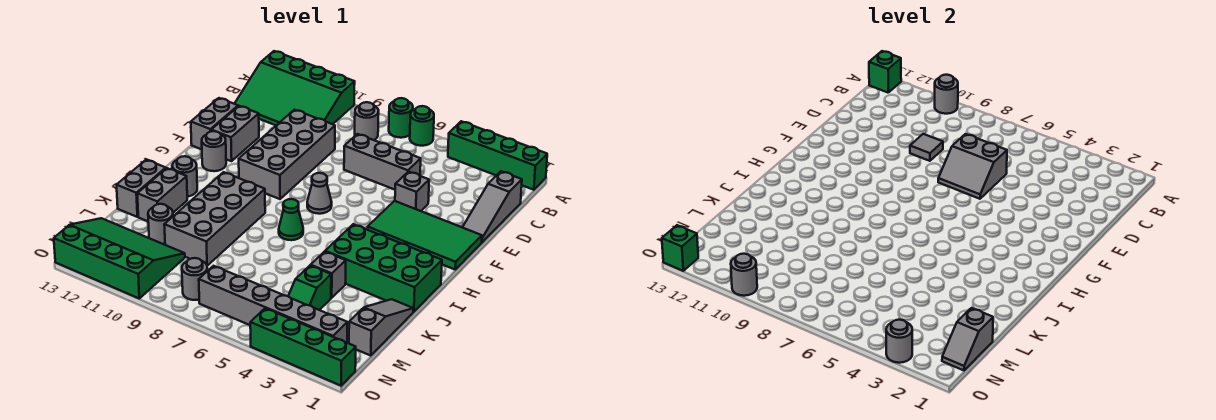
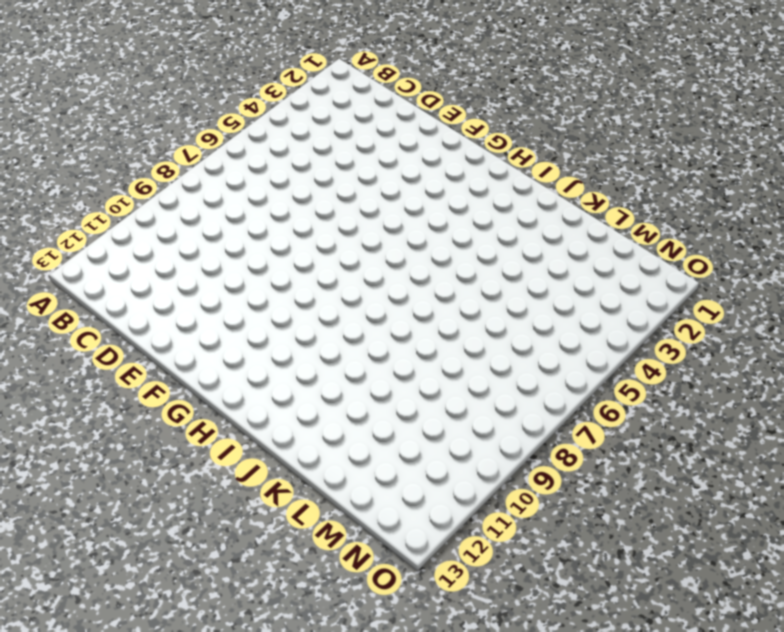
none -> green 1x4 brick [448,121,547,190]
none -> green 1x1 round brick [410,106,434,146]
none -> green 1x1 round brick [389,98,413,138]
none -> green 3x4 slope [235,51,355,125]

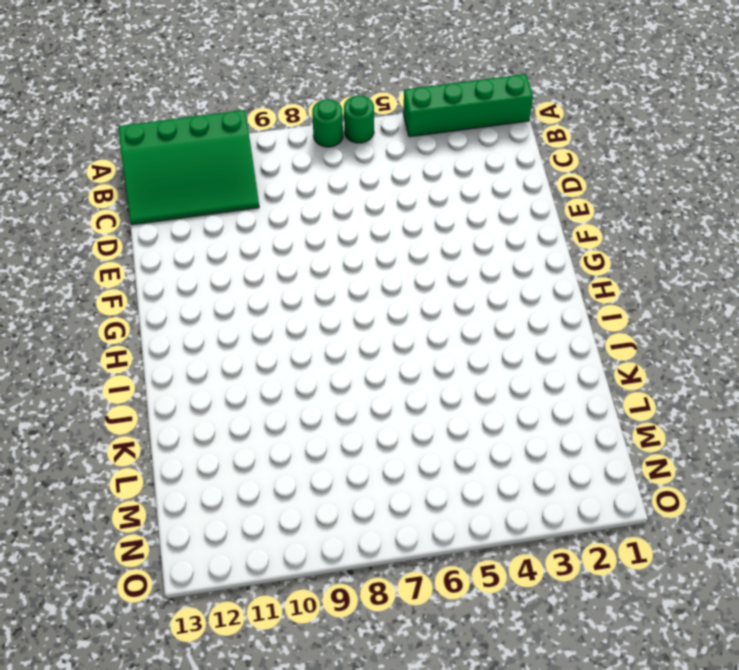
none -> grey 1x1 round brick [355,102,379,140]
none -> grey 1x3 slope [463,171,522,242]
none -> grey 1x3 brick [344,134,421,190]
none -> grey 2x4 brick [239,110,335,199]

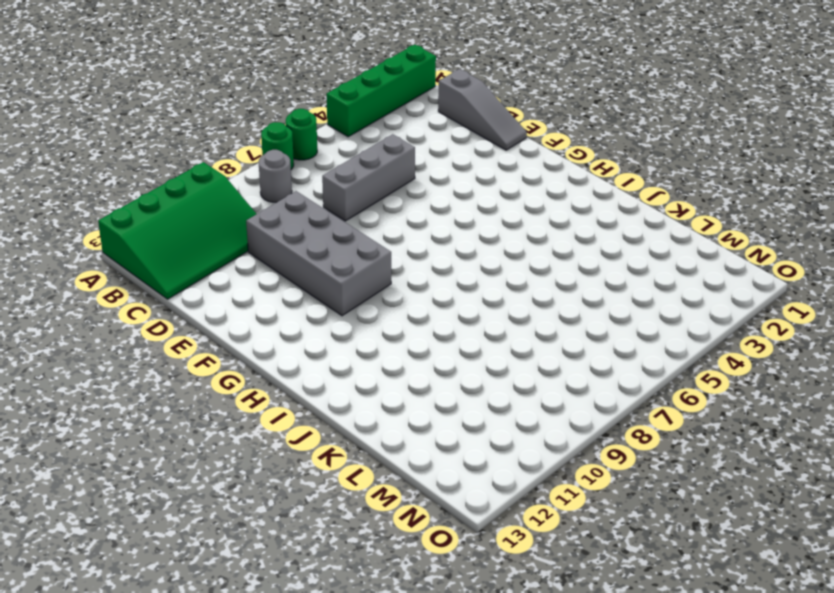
none -> grey 1x1 brick [395,172,429,211]
none -> grey 1x2 brick [211,106,259,161]
none -> grey 1x2 brick [191,98,238,149]
none -> green 2x4 tile [368,201,482,269]

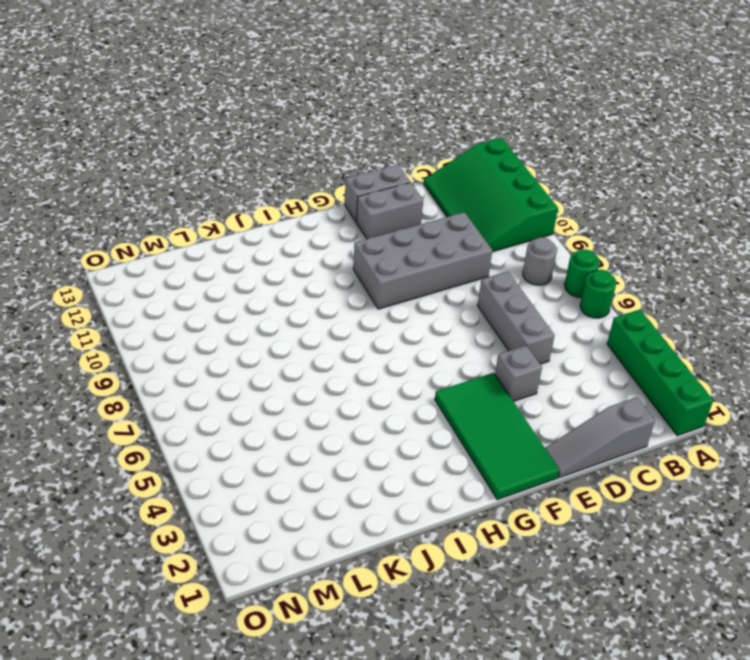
none -> grey 1x1 cone [307,173,332,214]
none -> grey 1x1 round brick [202,131,226,171]
none -> green 2x4 brick [325,224,442,312]
none -> green 1x1 cone [279,199,303,240]

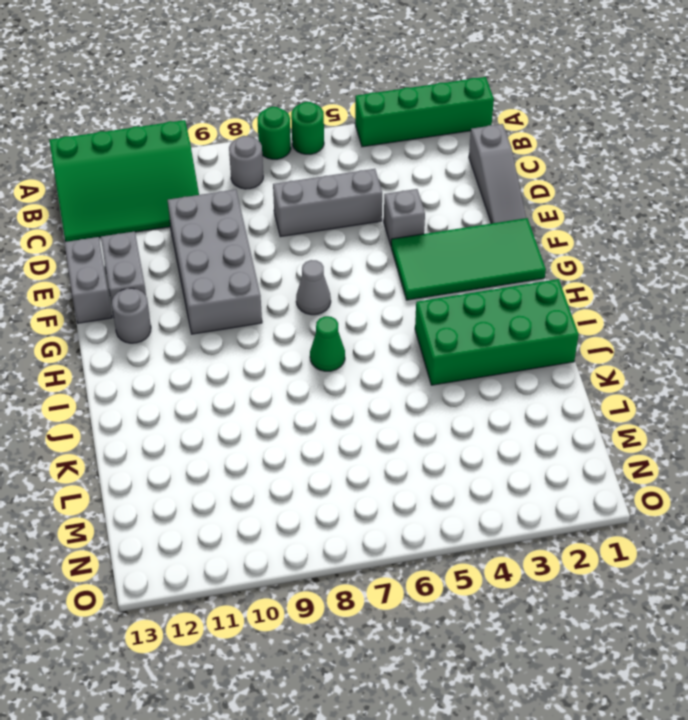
none -> grey 2x4 brick [164,172,265,266]
none -> grey 1x1 round brick [172,156,197,197]
none -> grey 1x2 brick [137,168,187,221]
none -> grey 1x2 brick [117,160,166,217]

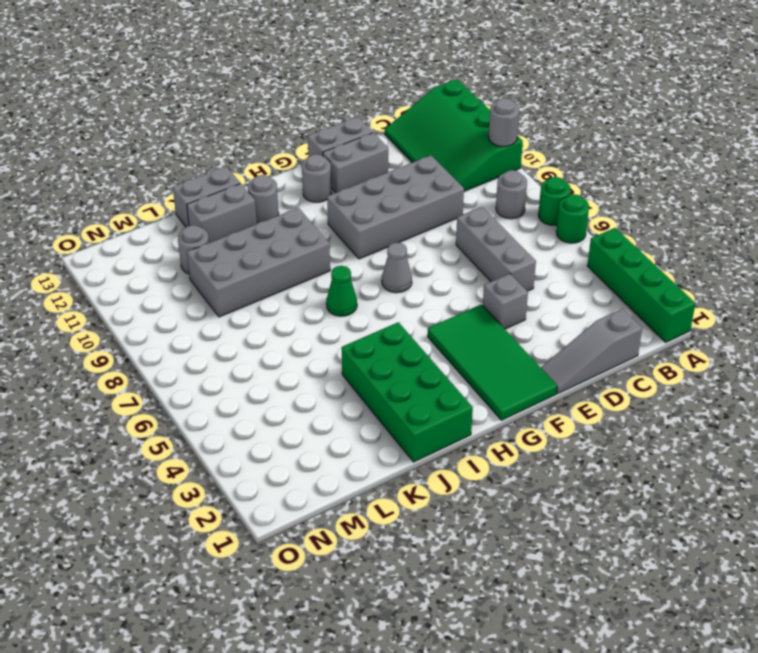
none -> grey 1x3 slope [349,299,413,356]
none -> grey 1x1 brick [311,252,346,298]
none -> green 1x2 slope [288,265,331,310]
none -> green 3x4 slope [54,218,185,298]

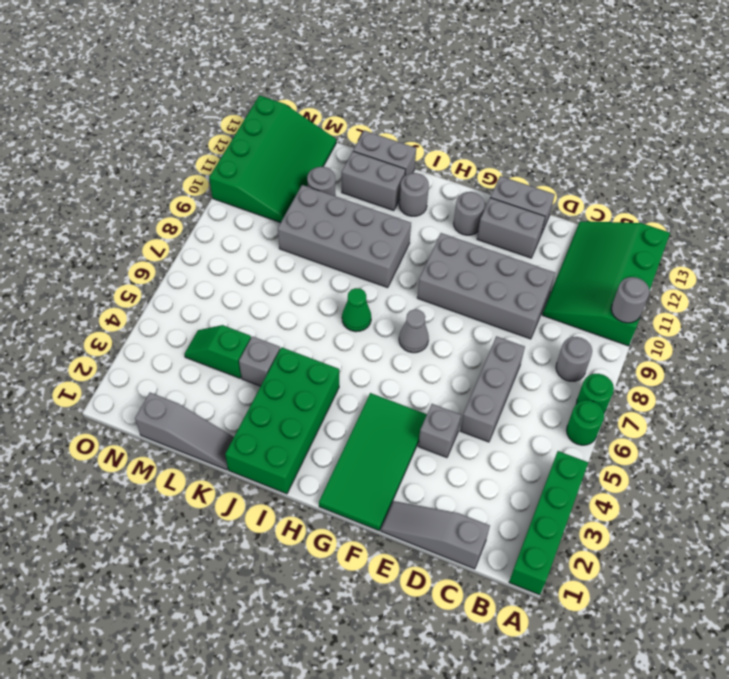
none -> grey 1x6 brick [199,266,347,343]
none -> grey 1x1 round brick [182,258,207,300]
none -> green 1x4 brick [250,308,356,386]
none -> green 1x1 brick [869,51,901,93]

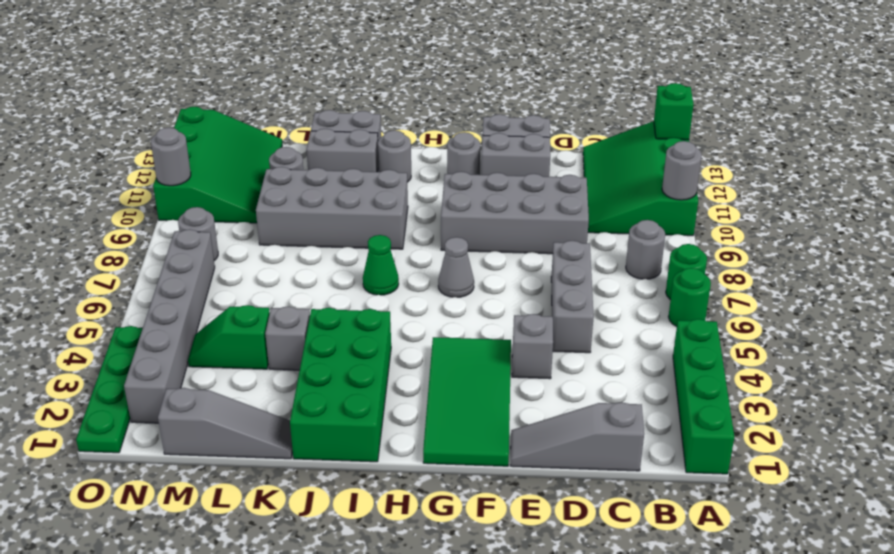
green 1x4 plate [76,326,143,453] -> green 1x4 brick [250,308,356,386]
none -> grey 2x2 slope [938,134,1007,199]
none -> grey 1x1 tile [910,134,943,161]
none -> grey 1x2 slope [942,308,993,370]
none -> grey 1x1 round brick [886,320,912,363]

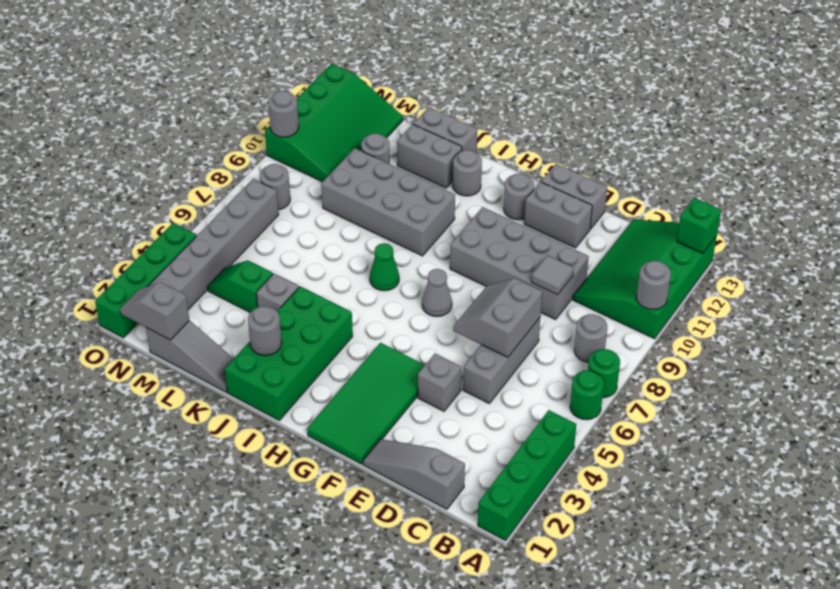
grey 1x1 round brick [248,306,282,356] -> grey 1x1 round brick moved to [886,320,912,363]
none -> green 1x1 brick [662,225,698,271]

